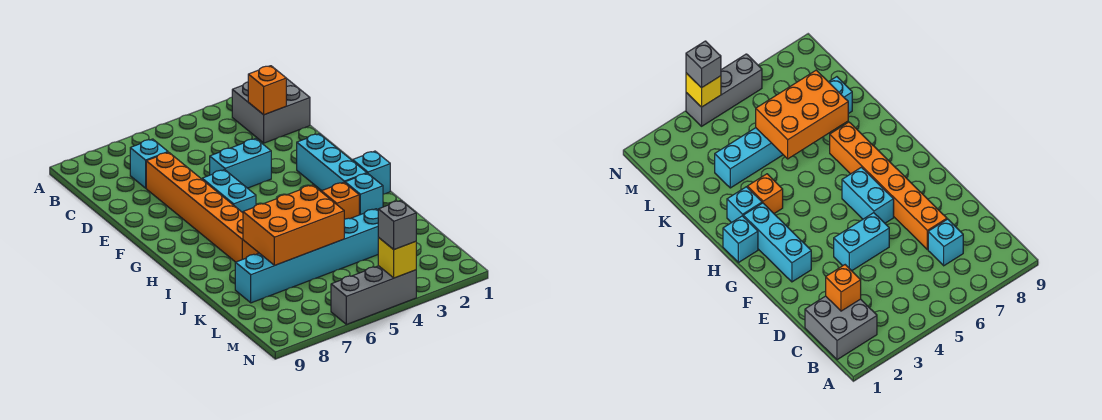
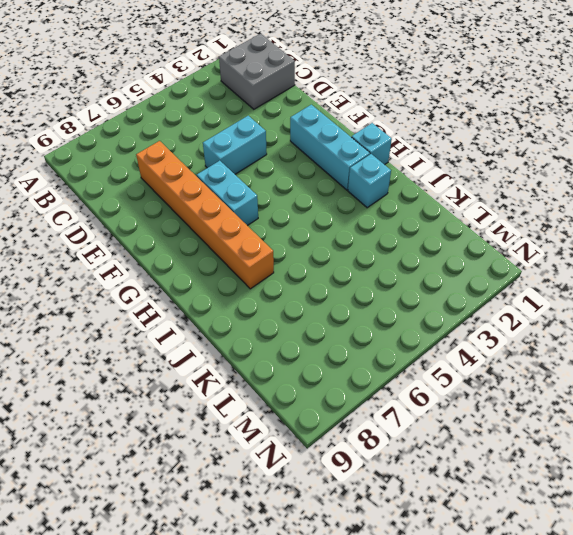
none -> cyan 1x1 brick [130,139,168,188]
none -> orange 1x1 brick [321,182,359,219]
none -> cyan 1x6 brick [235,209,378,303]

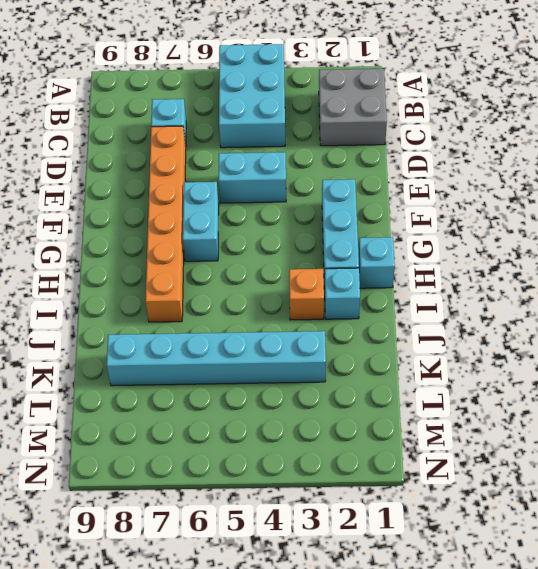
cyan 2x3 brick [219,44,285,148] -> none
none -> grey 1x3 brick [331,266,416,325]
none -> orange 1x1 brick [248,66,286,115]
none -> orange 2x3 brick [243,185,344,266]

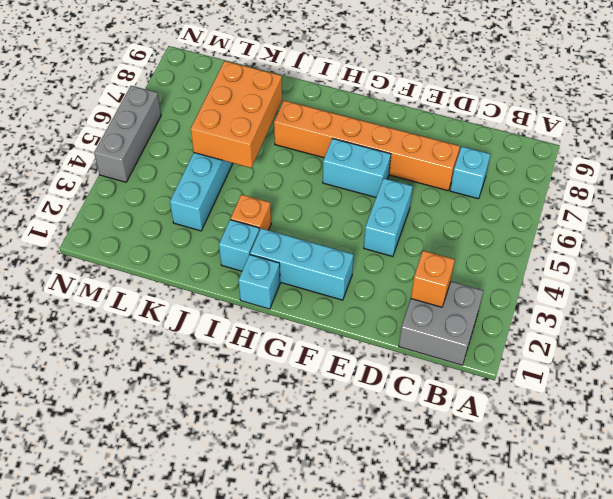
none -> yellow 1x1 brick [378,237,416,278]
none -> grey 1x1 brick [378,200,416,250]

